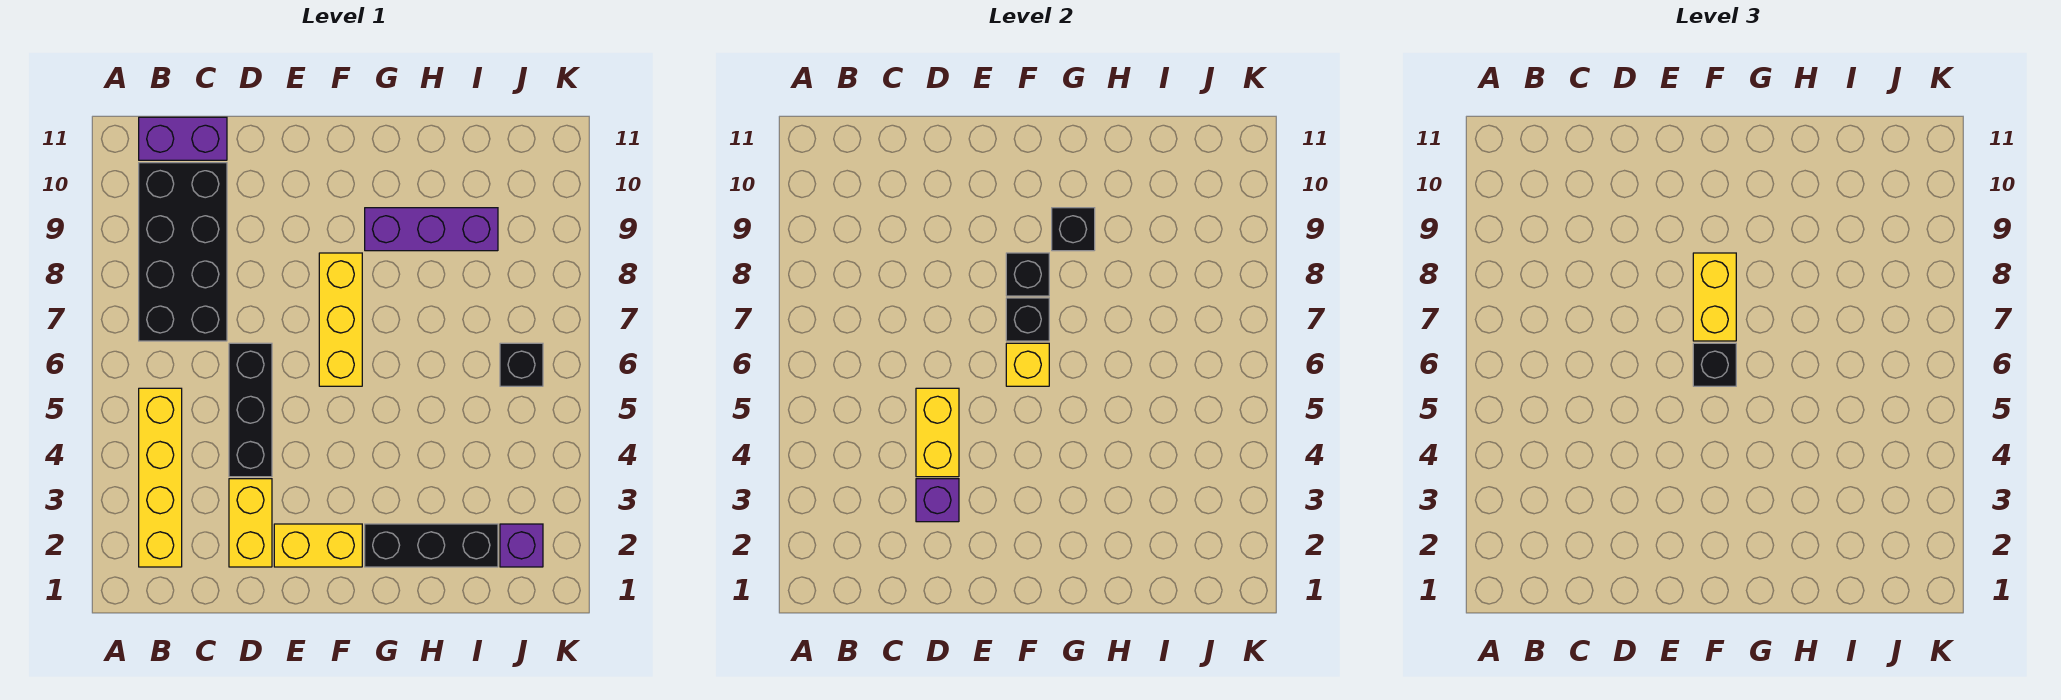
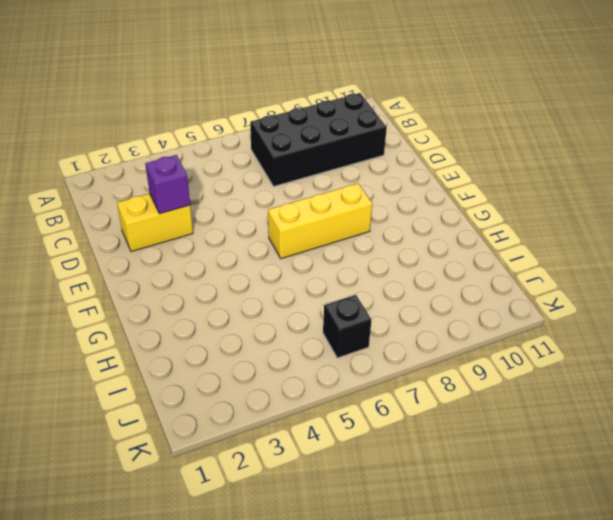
none -> yellow 1x4 brick [139,388,182,567]
none -> purple 1x2 brick [139,117,227,160]
none -> black 1x3 brick [229,343,272,477]

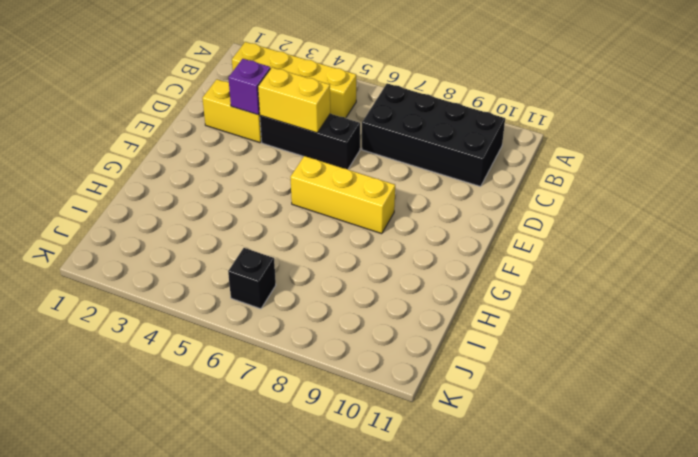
none -> purple 1x2 brick [139,117,227,160]
none -> yellow 1x2 brick [274,524,362,567]
none -> black 1x3 brick [365,524,498,567]

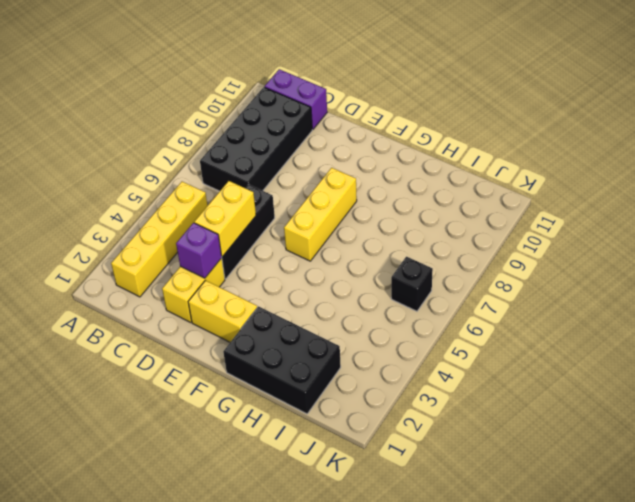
black 2x3 brick [223,306,341,414] -> black 1x3 brick [365,524,498,567]
none -> purple 1x3 brick [365,208,498,251]
none -> purple 1x1 brick [500,524,543,567]
none -> yellow 1x1 brick [1006,343,1049,386]

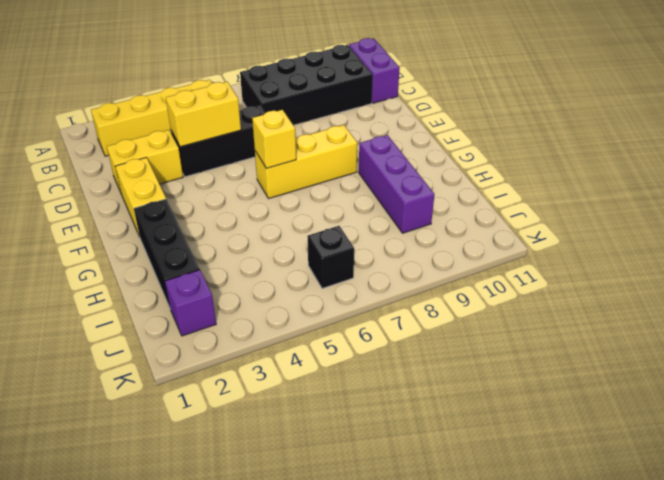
none -> purple 1x1 brick [916,479,959,522]
none -> black 1x1 brick [1006,298,1049,341]
none -> black 1x1 brick [1006,253,1049,296]

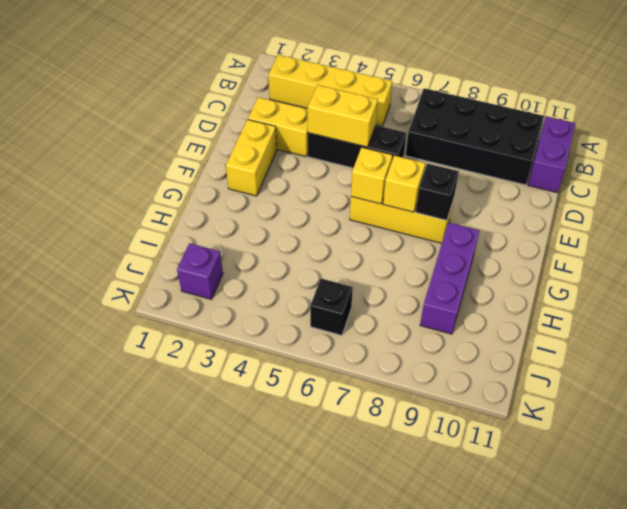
yellow 1x1 brick [383,156,425,212] -> black 1x1 brick [1006,298,1049,341]
none -> black 1x3 brick [365,524,498,567]
none -> purple 1x1 brick [916,479,959,522]
none -> black 1x1 brick [1052,208,1095,251]

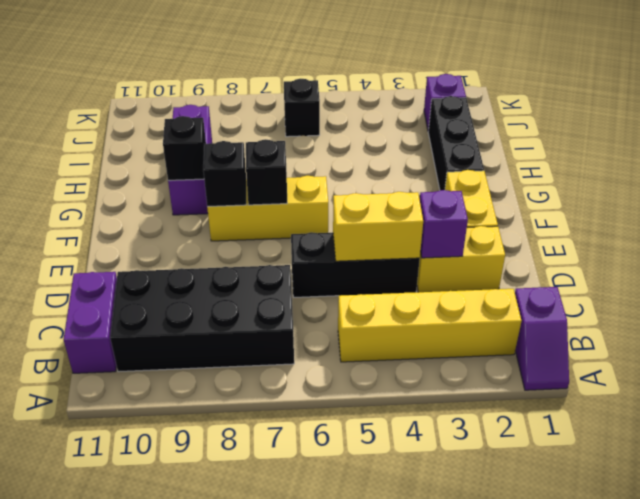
purple 1x2 slope [515,287,569,390] -> none
none -> yellow 1x1 brick [1006,343,1049,386]
none -> black 1x1 brick [1693,343,1736,386]
none -> yellow 1x2 brick [1693,253,1736,341]

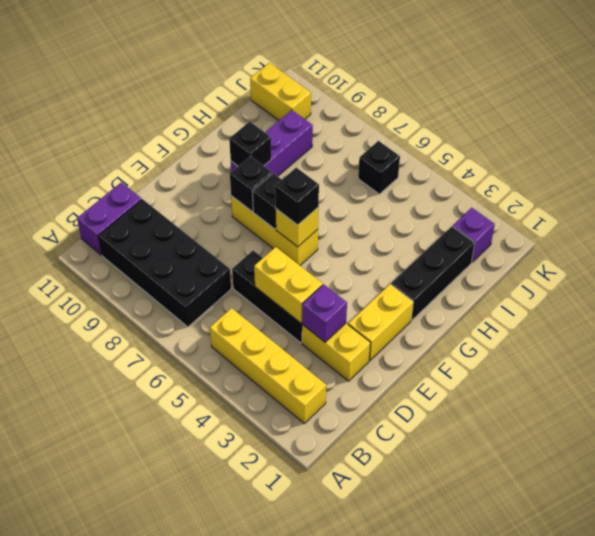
yellow 1x2 brick [250,63,311,120] -> yellow 1x2 brick moved to [1693,253,1736,341]

